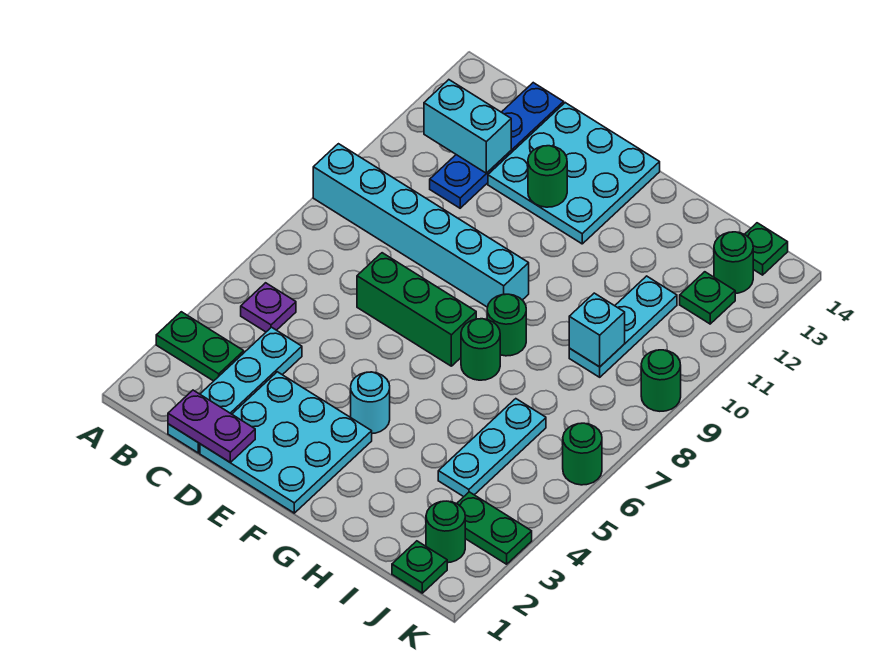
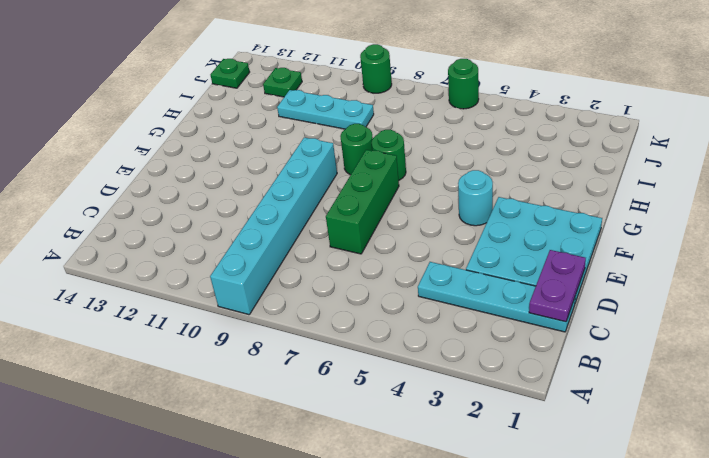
none -> green 1x2 plate [156,312,244,381]
none -> purple 1x1 plate [241,283,296,332]
none -> blue 1x4 plate [430,83,564,208]

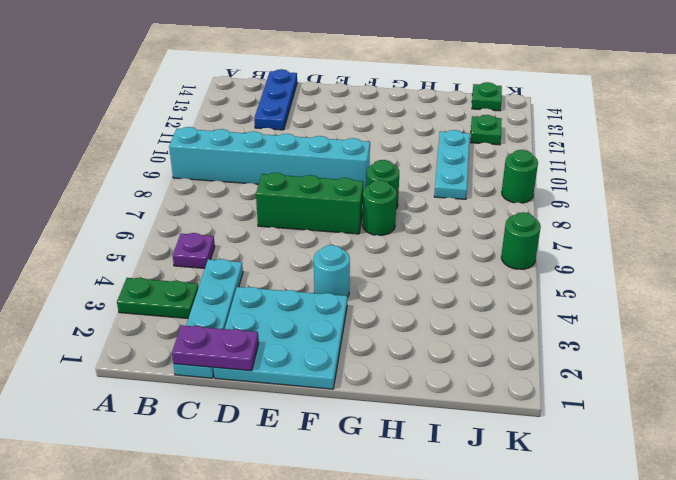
blue 1x3 plate [254,69,297,130] -> blue 1x4 plate [430,83,564,208]
none -> cyan 3x3 plate [488,103,660,244]
none -> cyan 1x3 plate [438,399,546,497]
none -> green 1x1 plate [392,541,447,593]

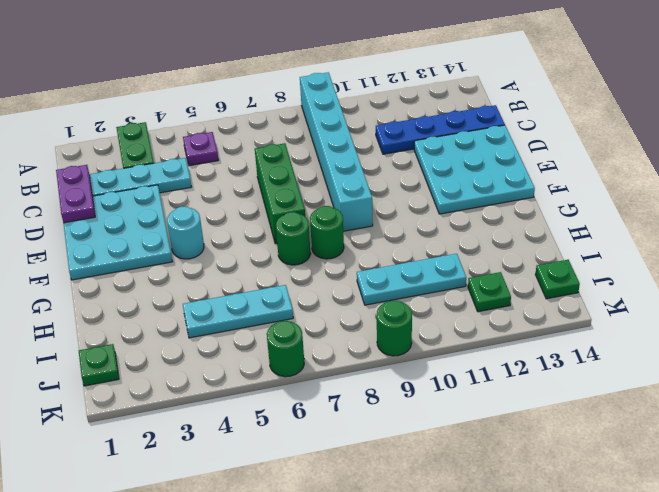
none -> green 1x1 round brick [426,501,465,563]
none -> green 1x2 plate [457,492,532,564]
none -> green 1x1 round brick [714,232,753,293]

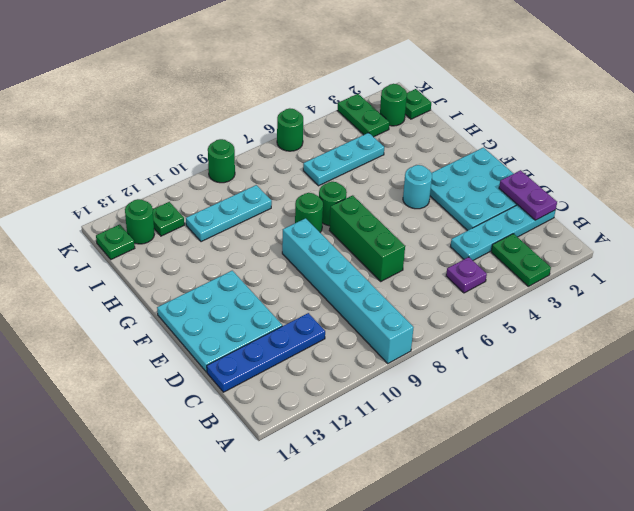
none -> cyan 1x2 brick [424,80,511,173]
none -> green 1x1 round brick [528,146,567,207]
none -> cyan 1x1 brick [569,293,625,367]

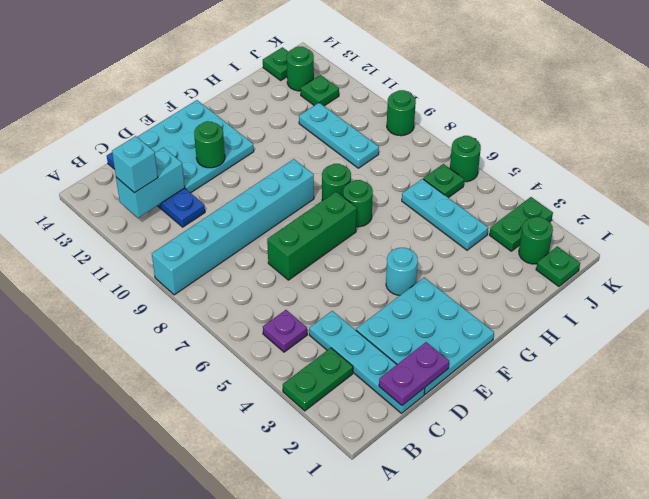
cyan 1x1 brick [112,136,158,193] -> cyan 1x1 brick moved to [569,293,625,367]
green 1x1 plate [423,164,464,198] -> none

